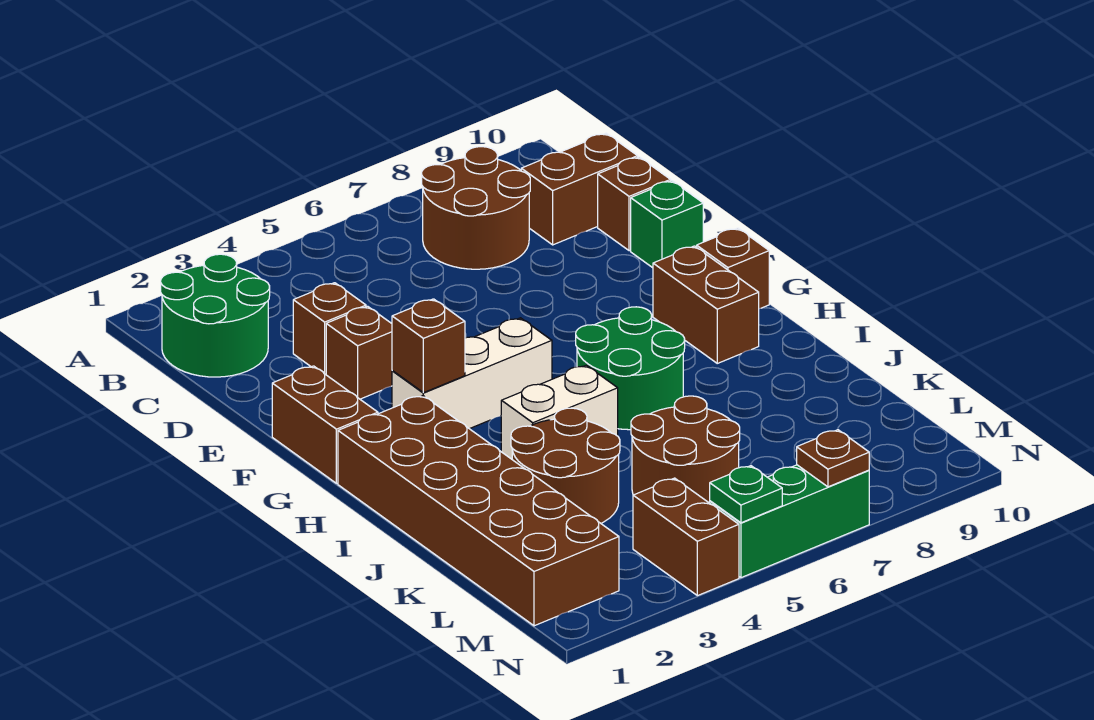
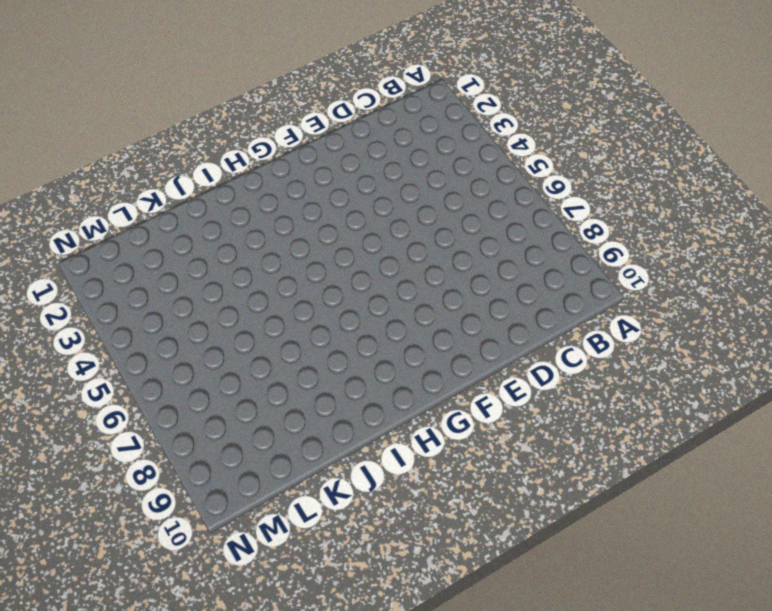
none -> green 2x2 round brick [161,254,270,377]
none -> brown 2x2 round brick [422,147,530,269]
none -> brown 1x2 brick [521,133,638,245]

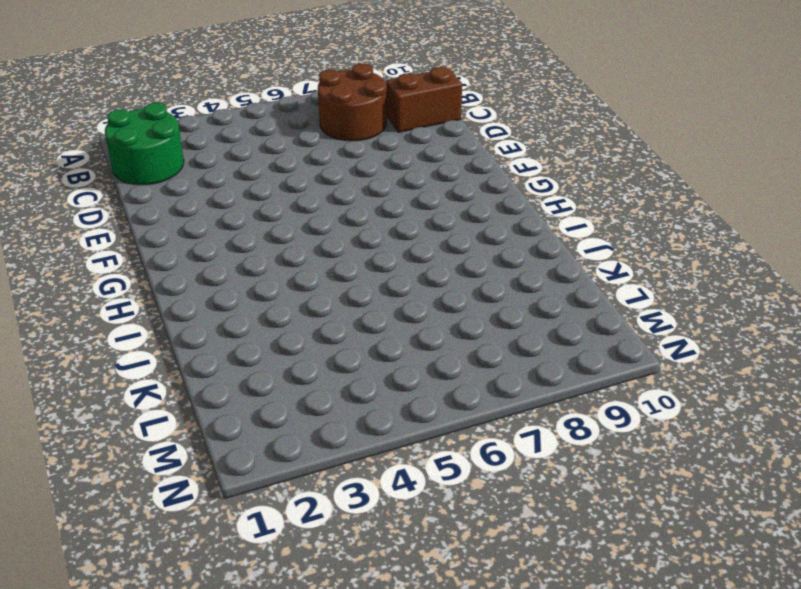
none -> brown 1x1 brick [293,283,366,374]
none -> brown 1x1 brick [598,157,671,251]
none -> brown 1x1 brick [326,306,392,399]

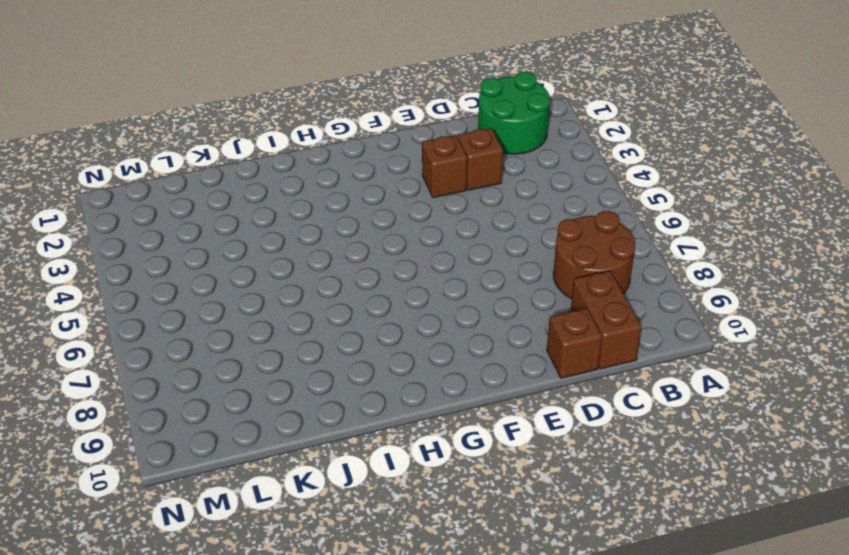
none -> green 1x1 brick [631,181,703,268]
none -> brown 1x2 brick [272,366,378,483]
none -> white 1x3 brick [392,318,552,429]

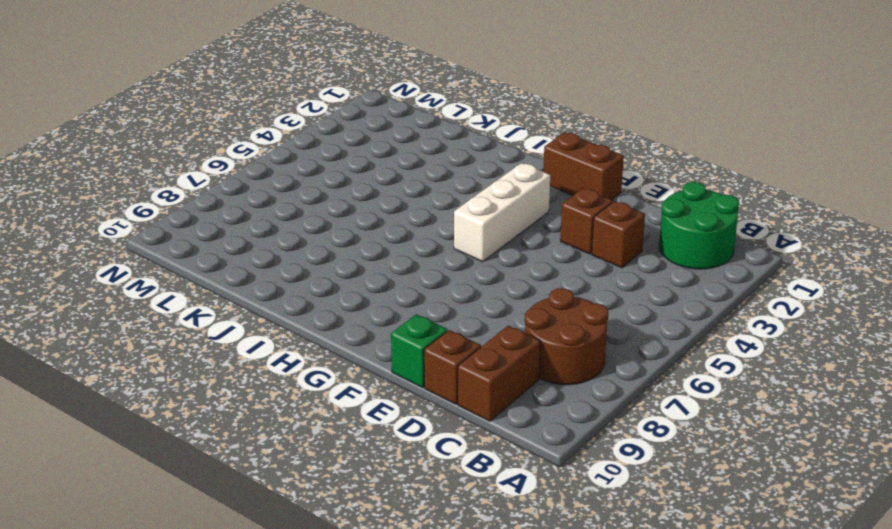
none -> brown 1x2 brick [653,246,759,363]
none -> brown 1x1 brick [697,228,769,309]
none -> brown 2x6 brick [338,396,619,626]

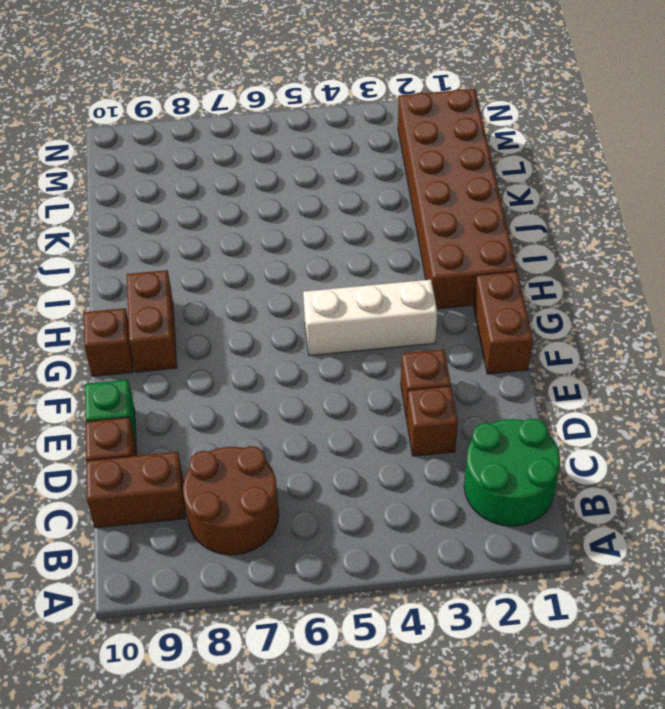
none -> green 2x2 round brick [576,307,685,430]
none -> white 1x2 brick [501,365,618,459]
none -> brown 2x2 round brick [511,408,620,523]

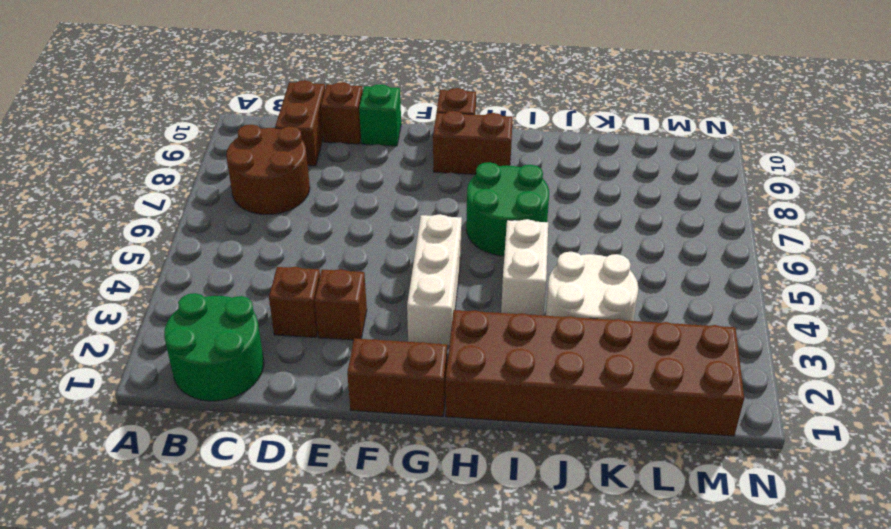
white 2x2 round brick [546,252,638,321] -> brown 2x2 round brick [511,408,620,523]
none -> brown 2x2 round brick [631,396,740,503]
none -> brown 1x2 brick [633,478,739,596]
none -> green 1x3 brick [710,465,869,578]

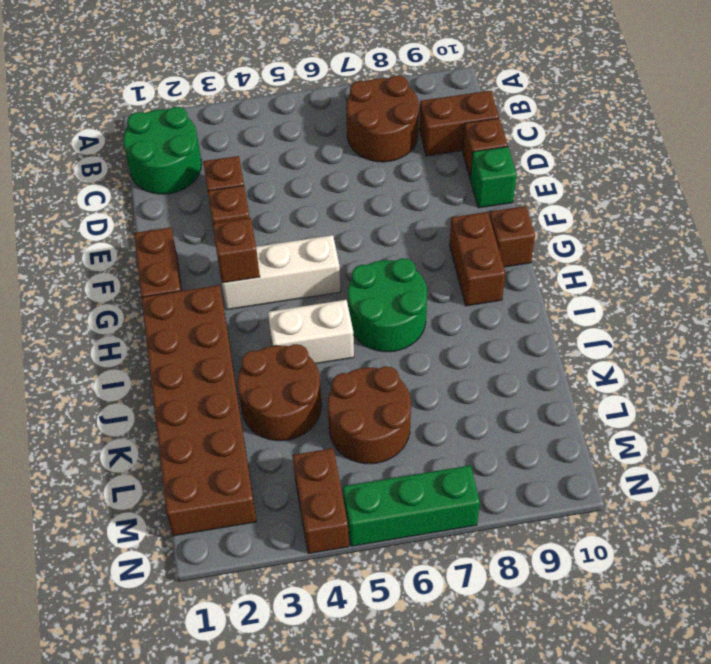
none -> green 1x1 plate [710,466,782,523]
none -> brown 1x1 plate [797,430,869,487]

